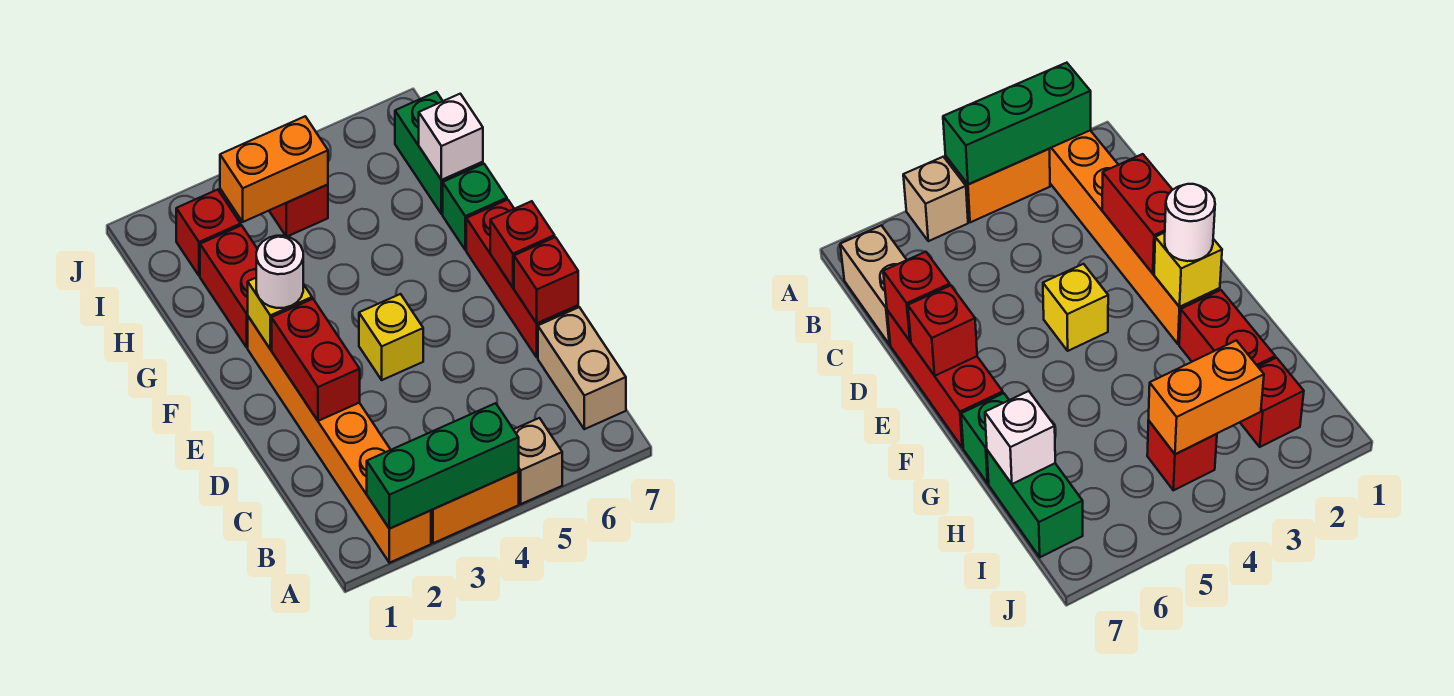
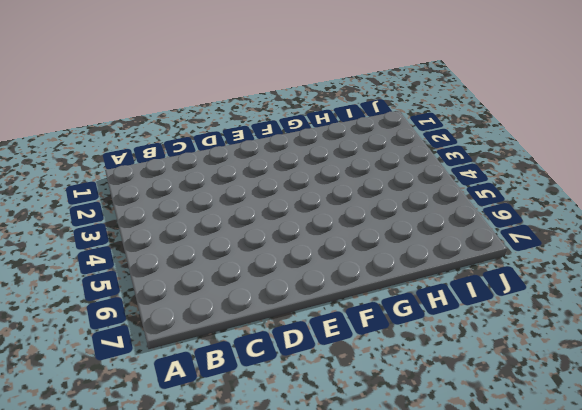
none -> orange 1x6 brick [248,317,431,563]
none -> orange 1x2 brick [431,472,519,543]
none -> tan 1x1 brick [513,418,562,504]

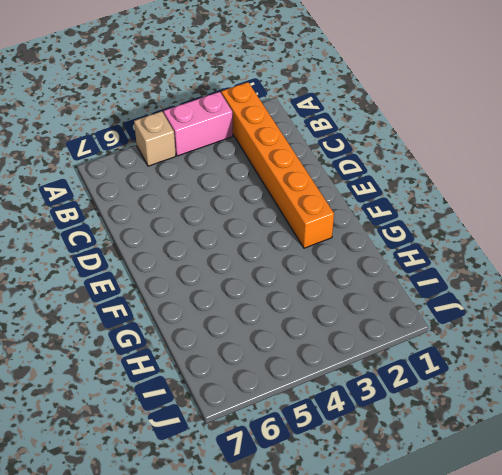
pink 1x2 brick [164,92,233,156] -> orange 1x2 brick [431,472,519,543]
none -> tan 1x2 brick [538,307,626,429]
none -> red 1x3 brick [466,200,578,357]
none -> yellow 1x1 brick [359,294,423,380]

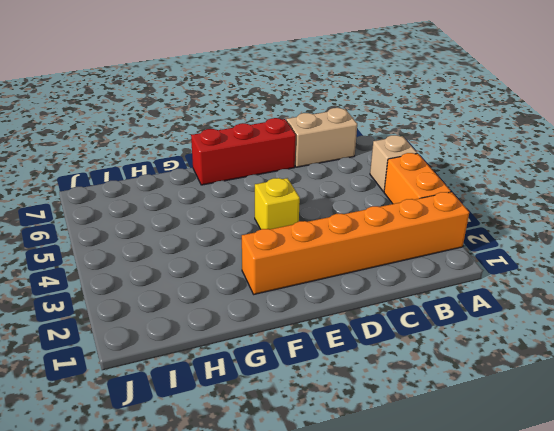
none -> red 1x2 brick [200,225,257,347]
none -> green 1x1 brick [443,164,507,250]
none -> green 1x2 brick [395,92,483,214]

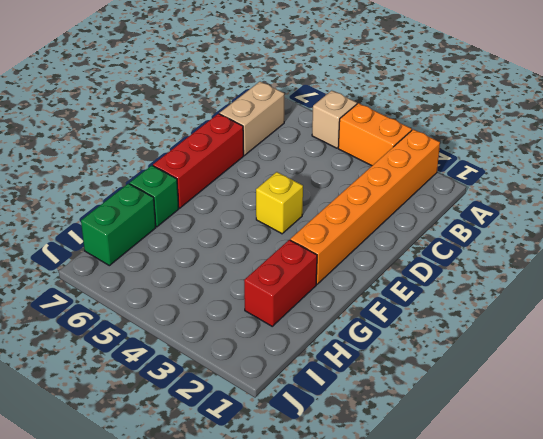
none -> red 1x1 brick [176,190,241,276]
none -> red 1x1 brick [269,185,328,237]
none -> green 1x3 brick [367,403,519,529]

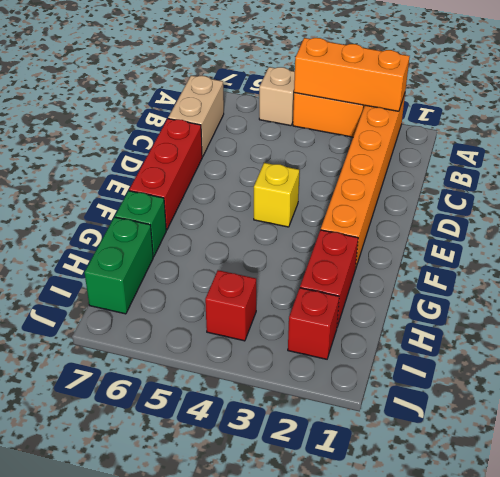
orange 1x3 brick [294,38,410,111] -> green 1x3 brick [367,403,519,529]
none -> red 1x2 brick [272,299,360,421]
none -> red 1x1 brick [514,237,578,323]
none -> red 1x1 brick [490,201,555,287]

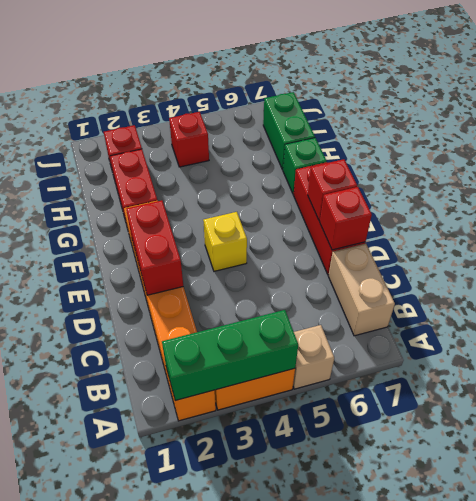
none -> yellow 1x1 brick [248,278,312,349]
none -> white 1x1 brick [419,94,483,180]
none -> orange 1x2 brick [220,116,328,222]

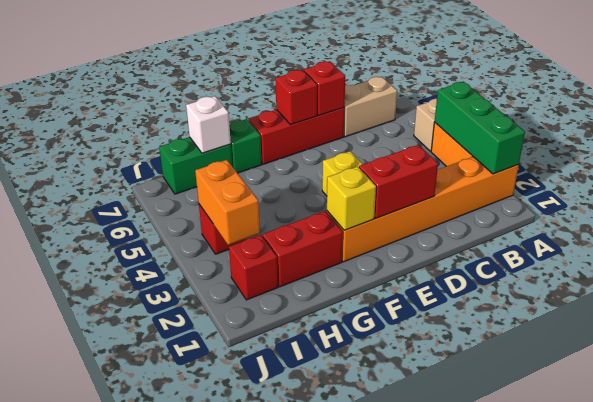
none -> white 1x1 round brick [256,236,303,308]

